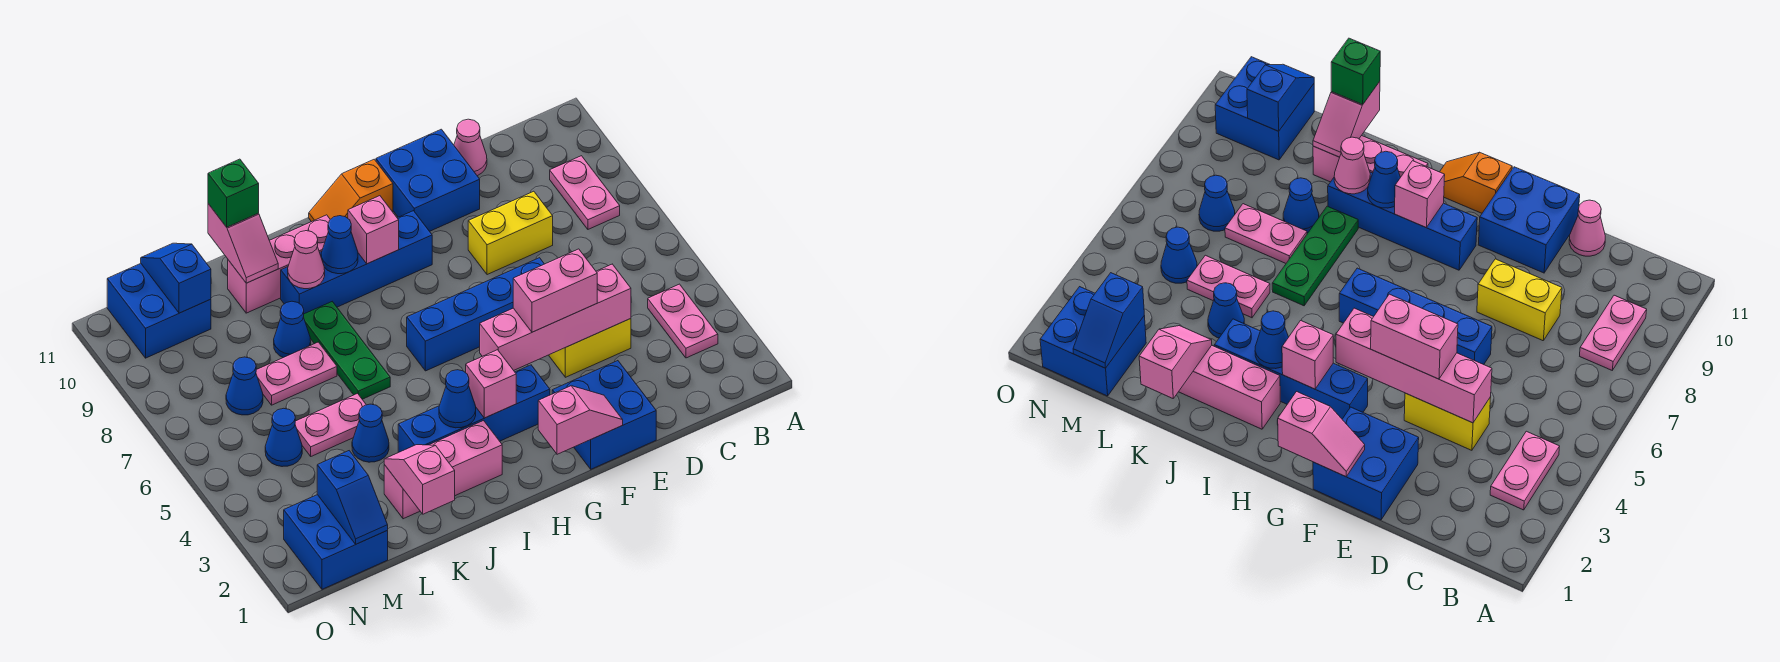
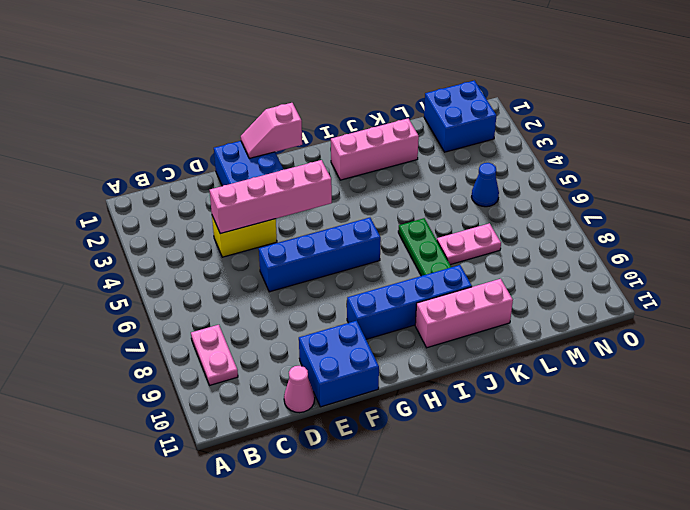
none -> pink 1x2 plate [648,284,718,358]
none -> yellow 1x2 brick [468,191,553,275]
none -> blue 1x4 brick [398,365,550,452]
none -> orange 1x2 slope [309,159,393,222]

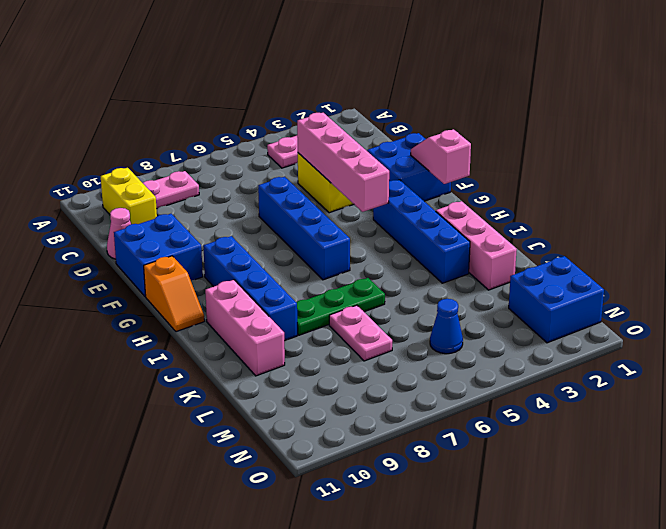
yellow 1x2 brick [101,168,157,224] -> yellow 1x2 brick moved to [468,191,553,275]
none -> blue 1x1 cone [352,404,389,462]
none -> pink 1x2 plate [295,394,366,456]
none -> blue 1x1 cone [274,301,311,358]
none -> blue 1x1 cone [226,357,263,415]

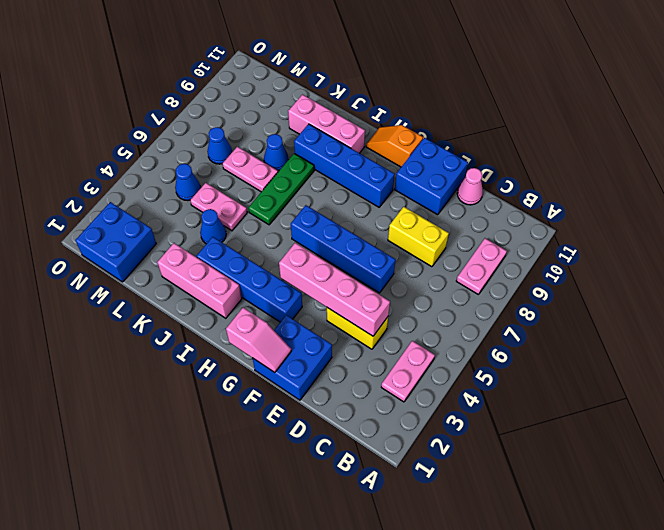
none -> blue 2x2 brick [107,264,211,358]
none -> pink 1x1 brick [466,350,516,418]
none -> pink 1x1 brick [348,196,399,264]
none -> blue 1x1 cone [439,370,476,428]

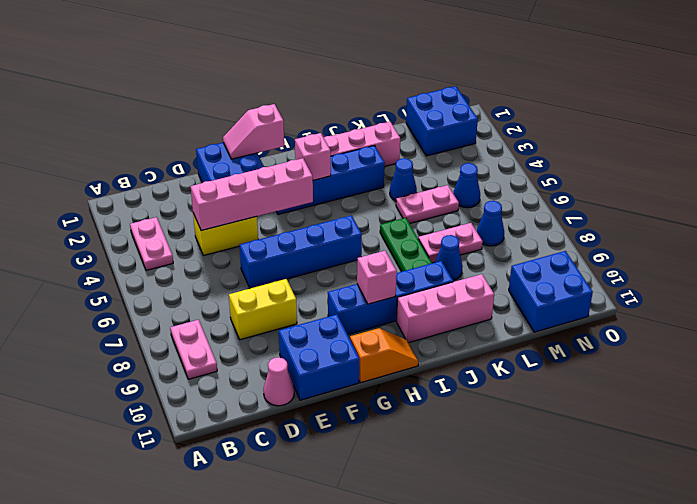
none -> blue 1x1 cone [439,370,476,428]
none -> blue 1x1 cone [321,216,358,274]
none -> pink 1x1 cone [288,231,325,289]
none -> pink 1x2 slope [384,445,455,514]

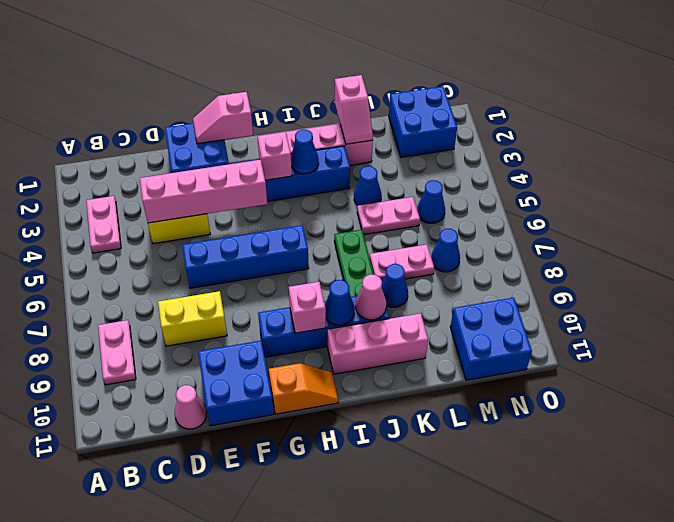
none -> pink 1x2 slope [208,204,278,283]
none -> blue 1x2 slope [317,451,388,544]
none -> blue 1x2 slope [141,243,211,313]
none -> pink 1x2 brick [513,249,597,332]

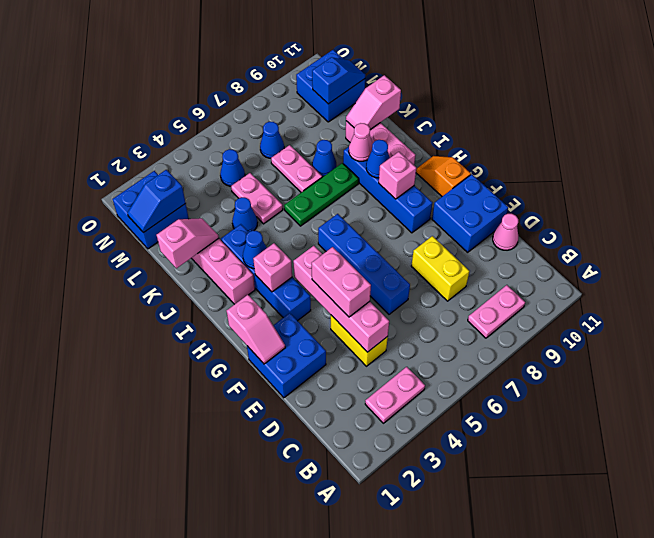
none -> green 1x1 brick [208,159,259,227]

